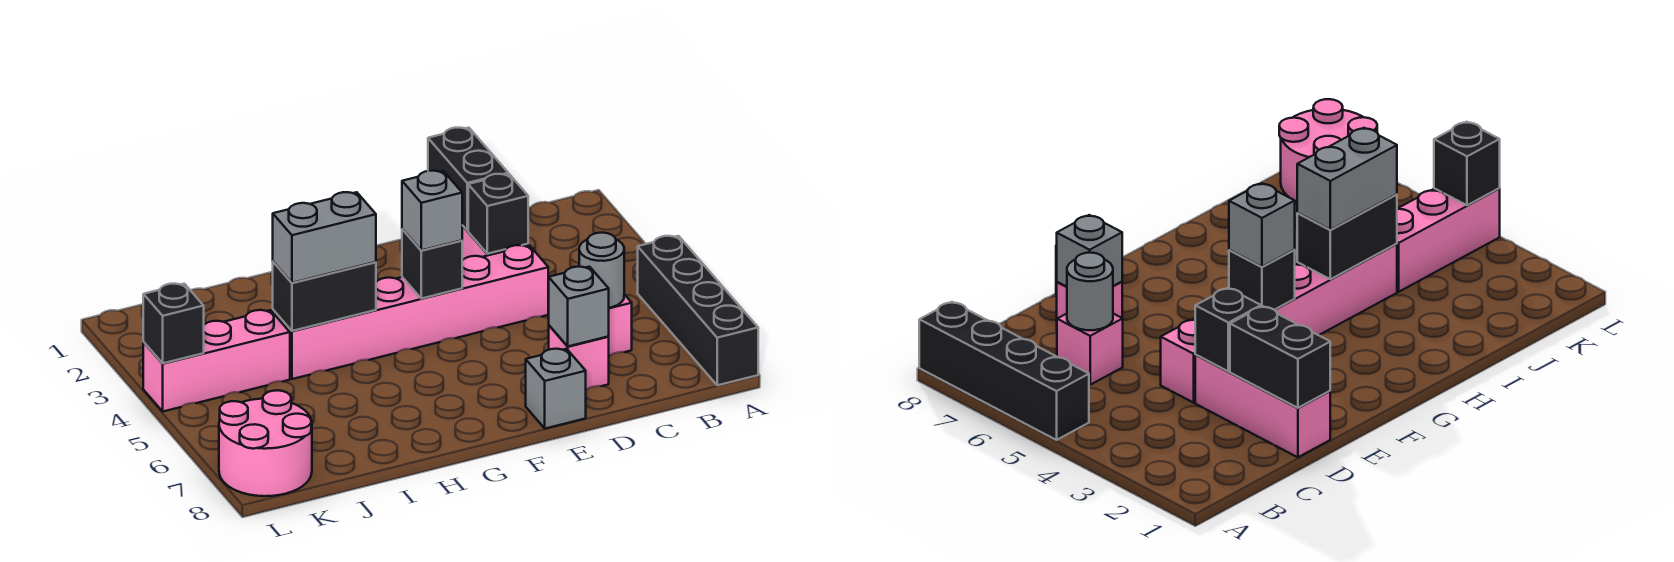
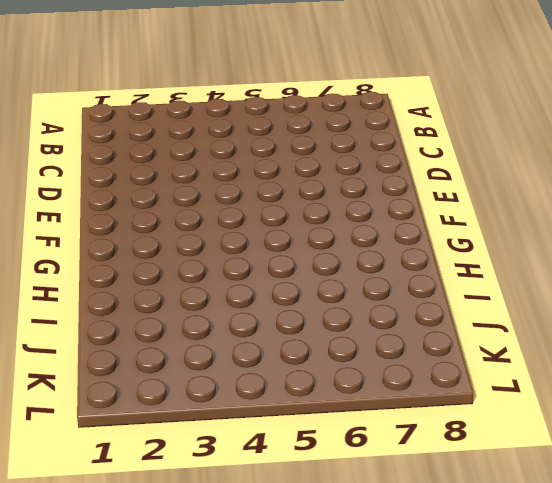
none -> black 1x4 brick [638,236,758,385]
none -> pink 1x1 brick [609,294,632,356]
none -> pink 1x3 brick [1195,355,1330,457]

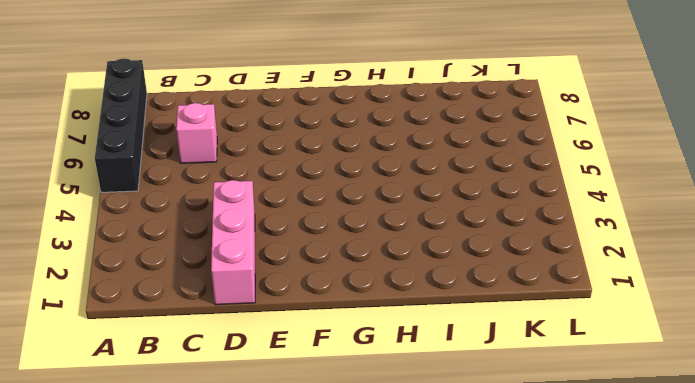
none -> pink 1x6 brick [273,245,548,379]
none -> pink 1x1 brick [549,326,609,390]
none -> grey 1x1 brick [526,349,586,429]

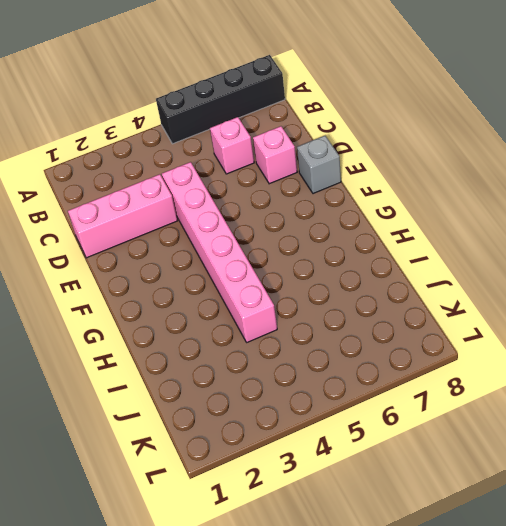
none -> pink 1x3 brick [143,310,290,411]
none -> pink 2x2 round brick [219,390,312,496]
none -> grey 1x1 round brick [579,233,624,308]

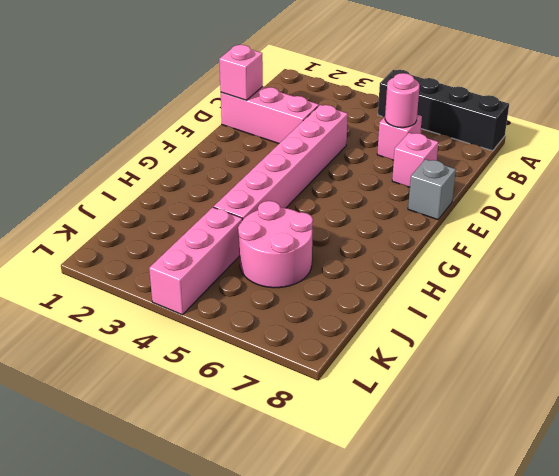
pink 1x1 round brick [385,73,420,128] -> grey 1x1 round brick [579,233,624,308]
pink 1x1 brick [219,45,263,100] -> black 1x2 brick [428,128,508,231]
pink 2x2 round brick [238,201,313,288] -> pink 2x2 round brick moved to [219,390,312,496]
none -> black 1x1 brick [468,174,528,254]
none -> grey 1x1 brick [548,267,609,346]
none -> black 1x1 brick [402,229,462,299]

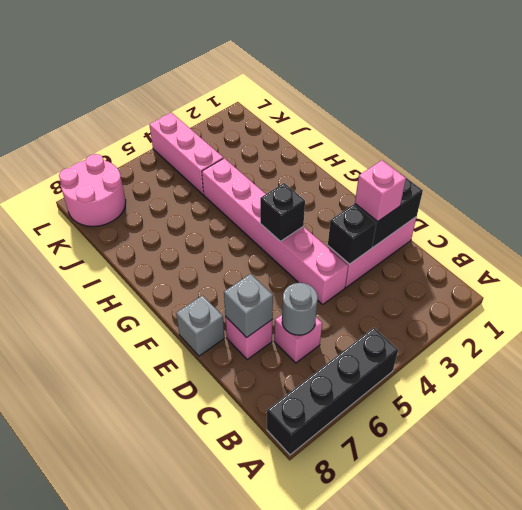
pink 1x1 brick [355,160,406,221] -> none
none -> black 1x2 brick [273,262,376,331]
none -> black 1x1 brick [143,284,204,363]
none -> grey 1x1 brick [402,171,462,250]

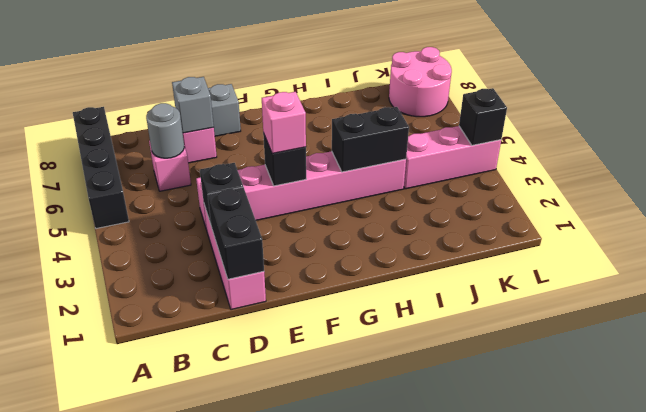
pink 1x1 brick [262,92,306,154] -> grey 1x1 brick [402,171,462,250]
none -> grey 1x2 brick [273,192,376,283]

